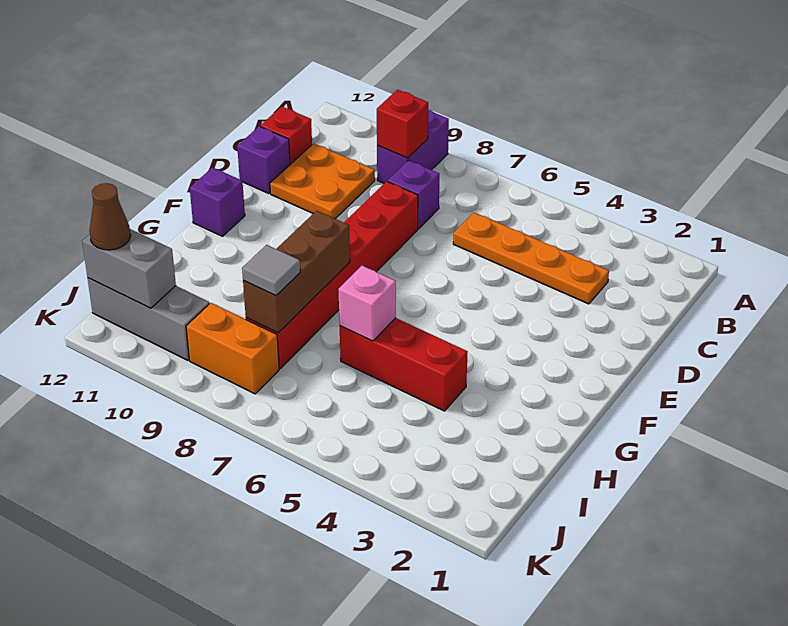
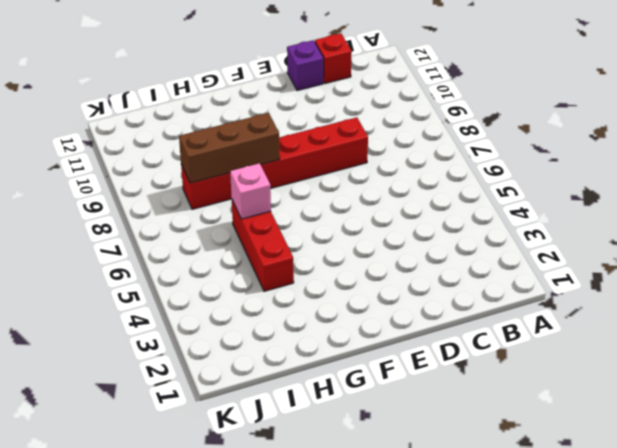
none -> purple 1x2 brick [377,109,449,183]
none -> orange 1x4 plate [453,212,609,304]
none -> purple 1x1 brick [388,160,439,229]

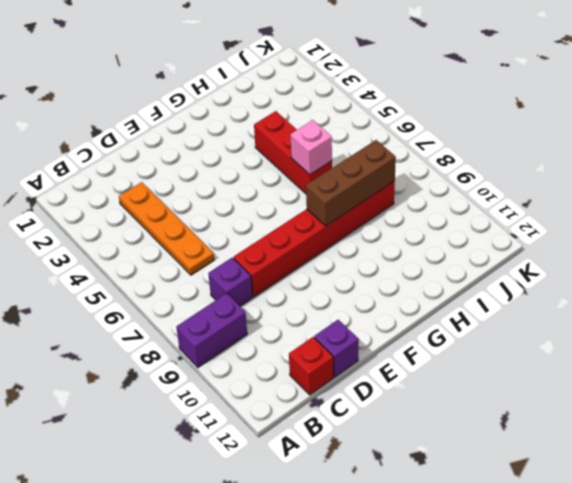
none -> orange 2x2 plate [270,143,375,219]
none -> purple 1x1 brick [190,167,245,236]
none -> orange 1x2 brick [186,303,279,394]

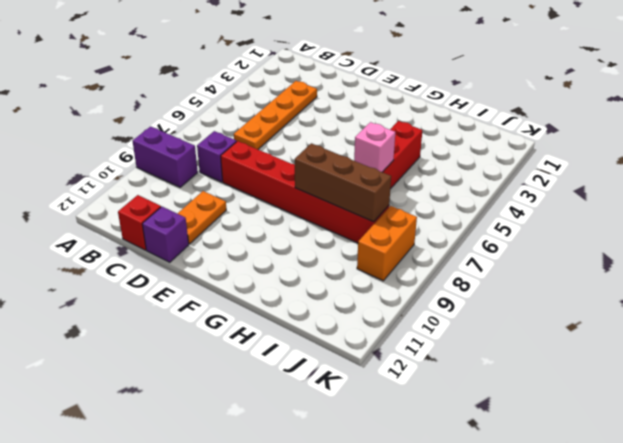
orange 1x2 plate [177,191,226,244] -> orange 2x2 plate [270,143,375,219]
none -> purple 1x1 brick [190,167,245,236]
none -> grey 1x3 brick [88,278,209,360]
none -> red 1x1 brick [377,90,428,158]

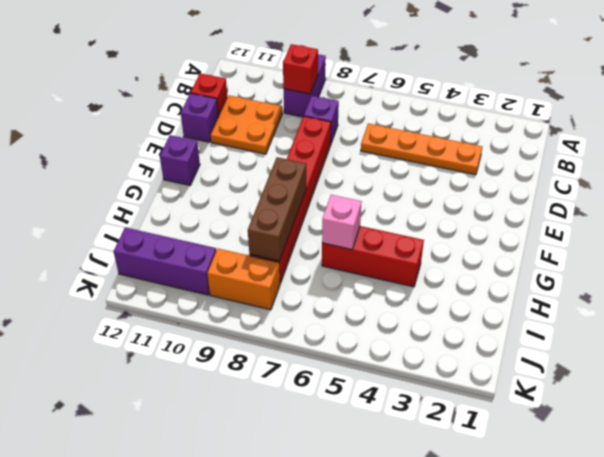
purple 1x3 brick [114,227,216,295] -> grey 1x3 brick [88,278,209,360]
none -> grey 1x2 brick [82,229,176,308]
none -> grey 1x1 tile [242,245,300,296]
none -> brown 1x1 cone [89,183,131,250]

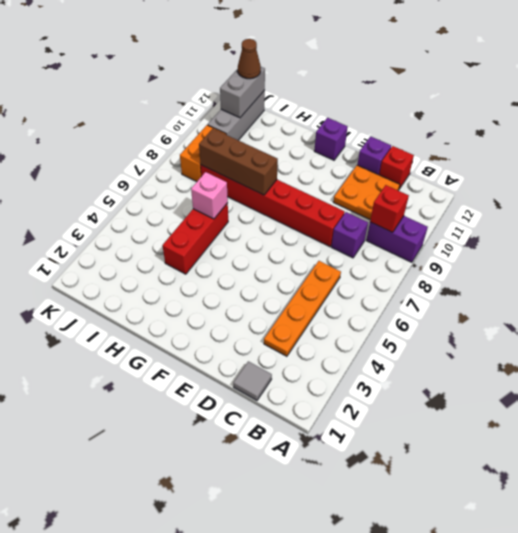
grey 1x1 tile [233,361,272,400] -> grey 1x1 tile moved to [242,245,300,296]

